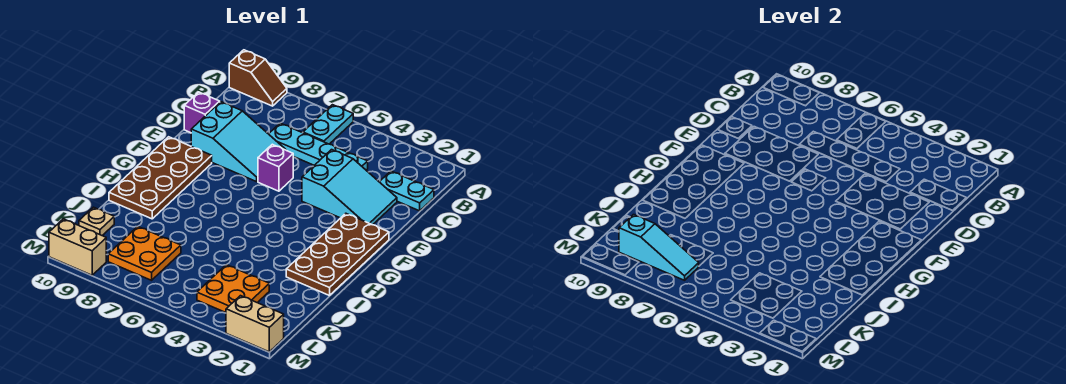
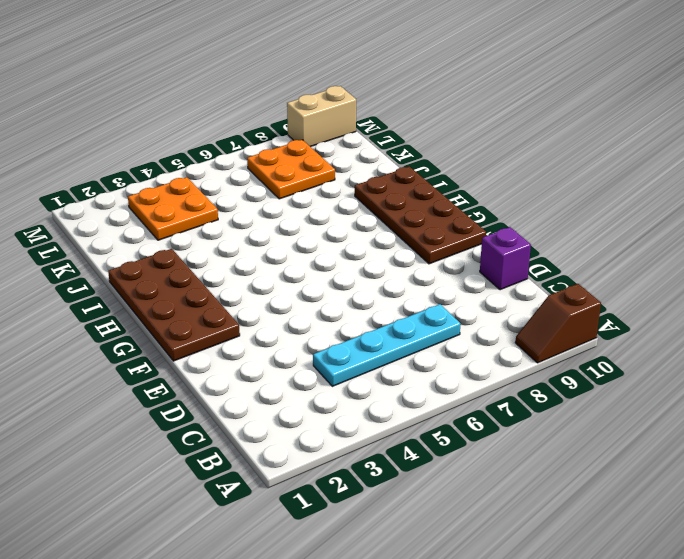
none -> cyan 1x2 plate [303,105,353,144]
none -> cyan 1x2 plate [380,171,434,211]
none -> cyan 2x3 slope [302,150,397,225]

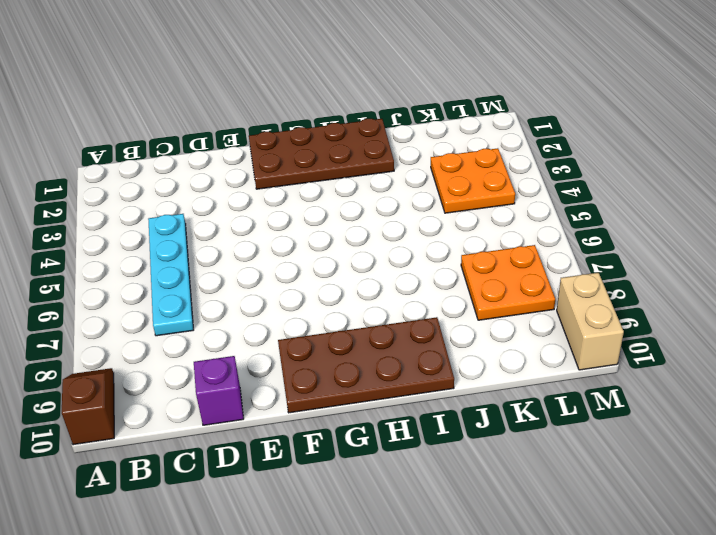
none -> cyan 1x2 plate [303,105,353,144]
none -> cyan 1x2 plate [380,171,434,211]
none -> cyan 2x3 slope [302,150,397,225]

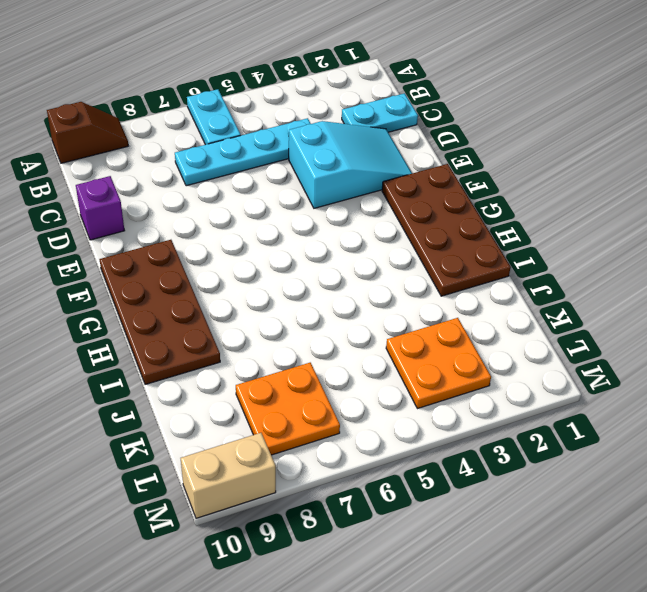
none -> cyan 2x3 slope [191,102,286,182]
none -> purple 1x1 brick [258,144,293,191]
none -> tan 1x1 plate [79,207,114,235]

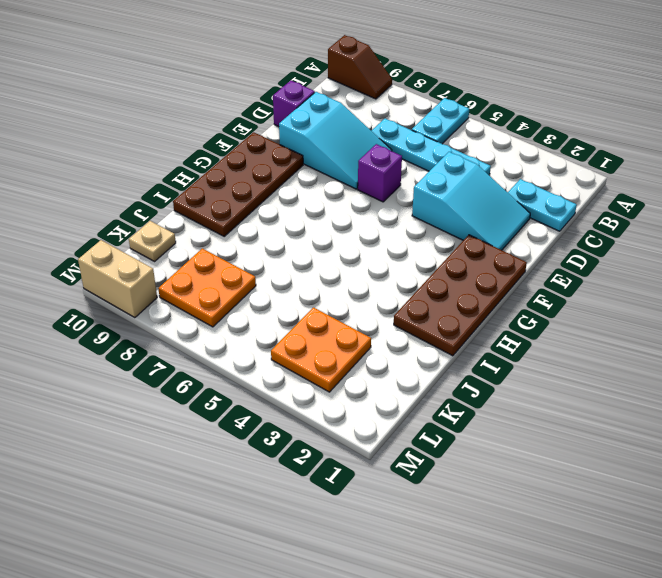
none -> tan 1x2 brick [226,296,284,352]
none -> cyan 1x3 slope [619,215,699,280]

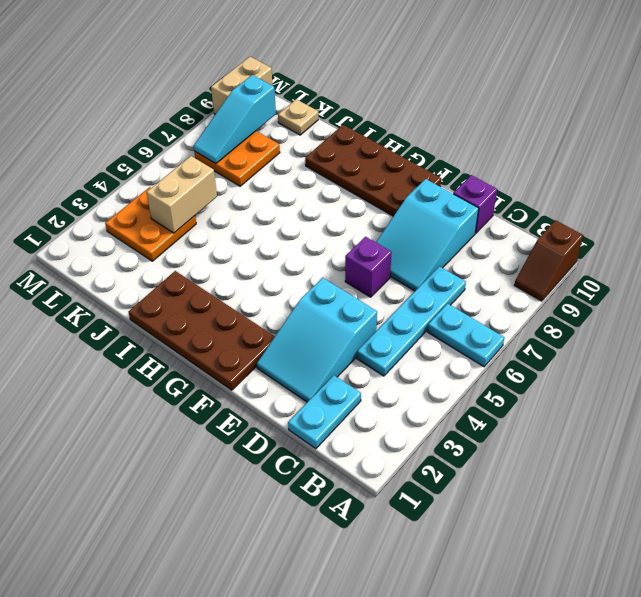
tan 1x2 brick [146,156,217,233] -> tan 1x2 brick moved to [226,296,284,352]

